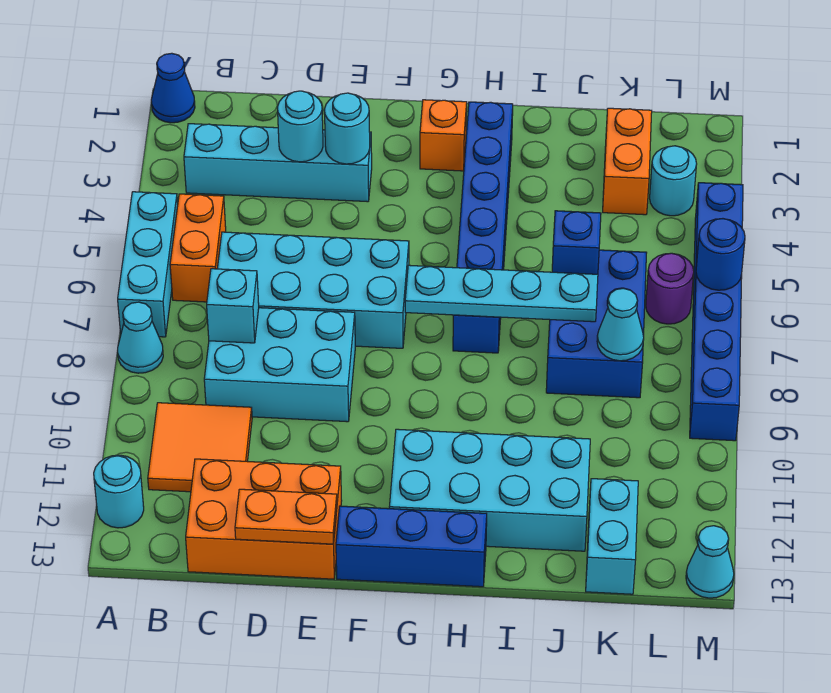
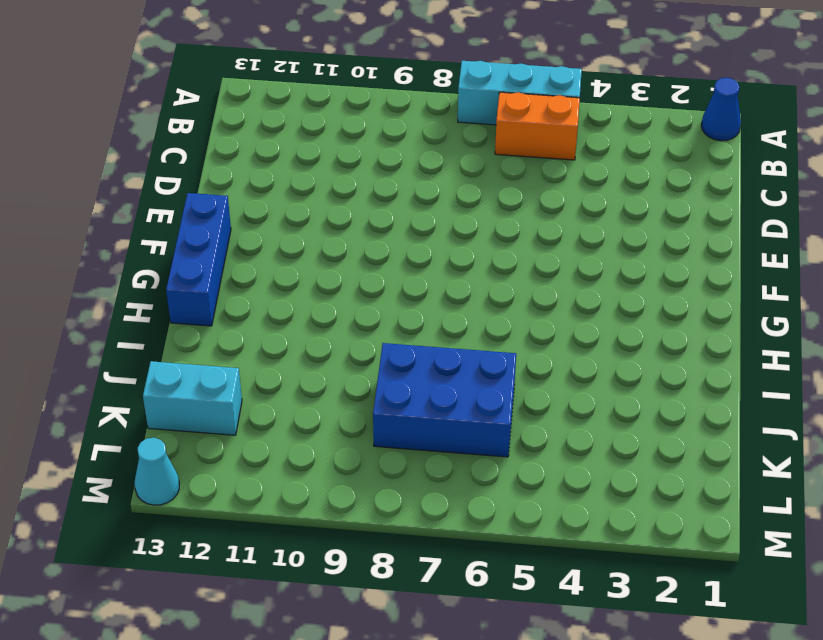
none -> cyan 1x1 cone [118,302,163,373]
none -> cyan 1x1 round brick [94,455,144,528]
none -> cyan 1x4 brick [184,124,372,202]

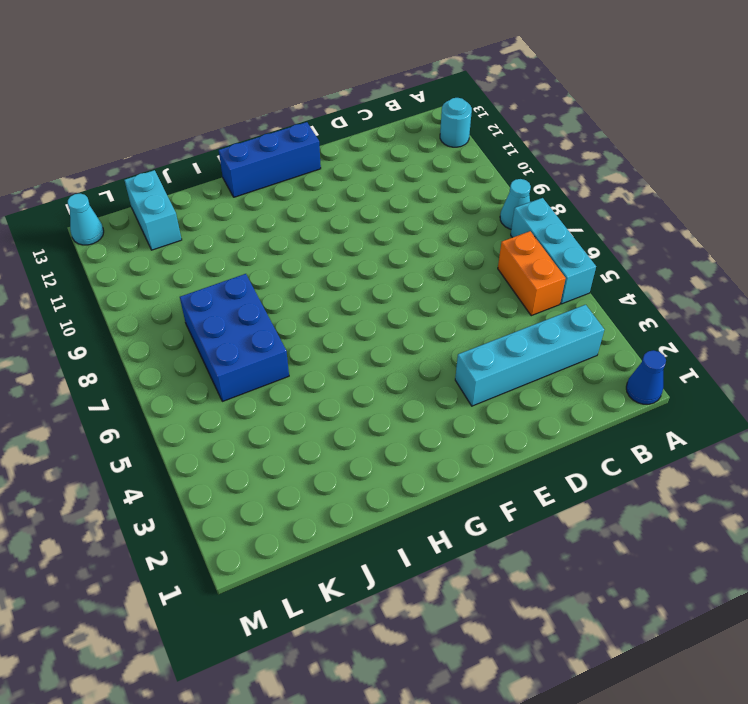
none -> orange 2x2 tile [148,403,252,492]
none -> cyan 2x4 brick [217,232,409,348]
none -> cyan 2x3 brick [204,308,355,422]

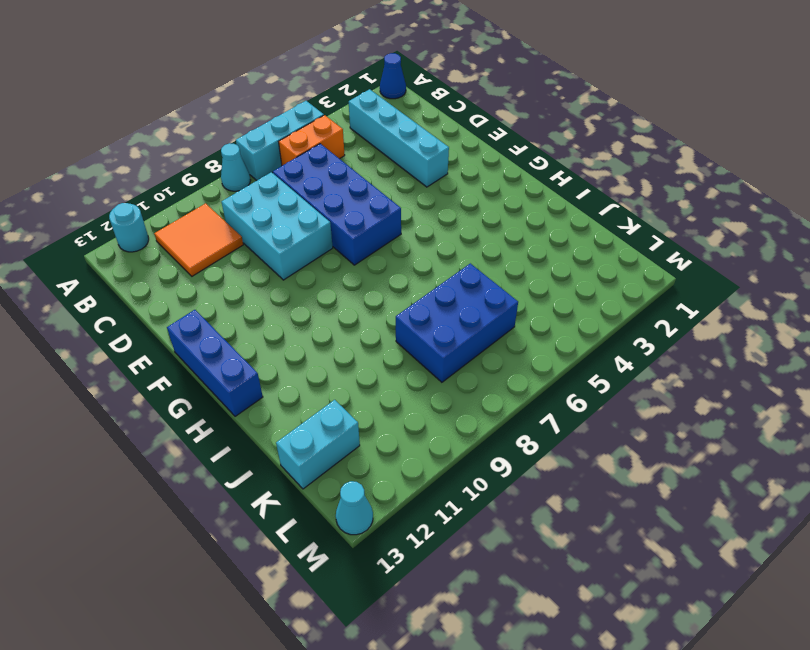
blue 2x4 brick [273,144,401,265] -> cyan 2x4 brick [217,232,409,348]
none -> orange 2x3 brick [186,459,342,579]
none -> orange 1x1 brick [420,100,467,171]
none -> cyan 2x4 brick [389,429,590,551]

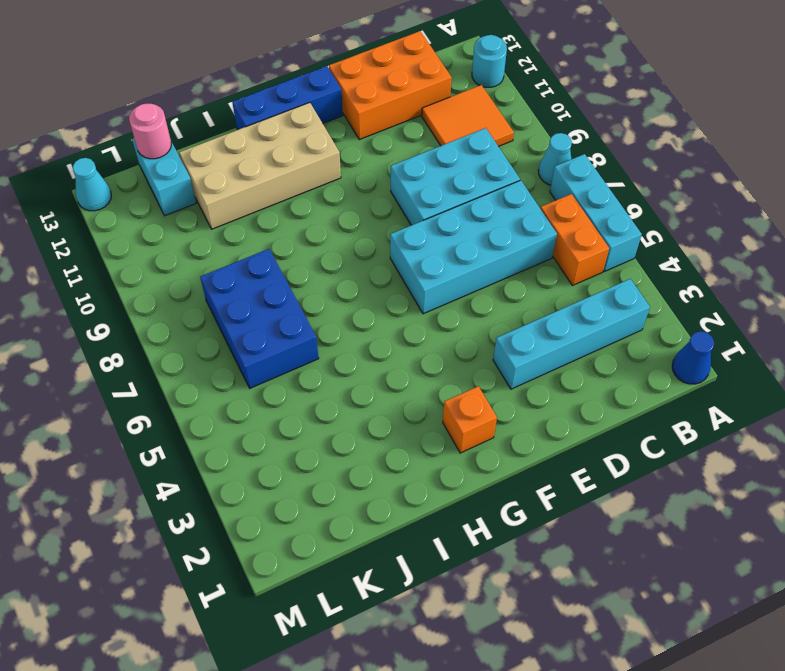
tan 2x4 brick [179,103,341,229] -> cyan 2x4 brick [389,429,590,551]
pink 1x1 round brick [129,104,171,159] -> none
none -> blue 1x6 brick [453,102,513,353]
none -> orange 1x2 brick [603,108,652,215]
none -> cyan 1x1 round brick [650,146,697,216]

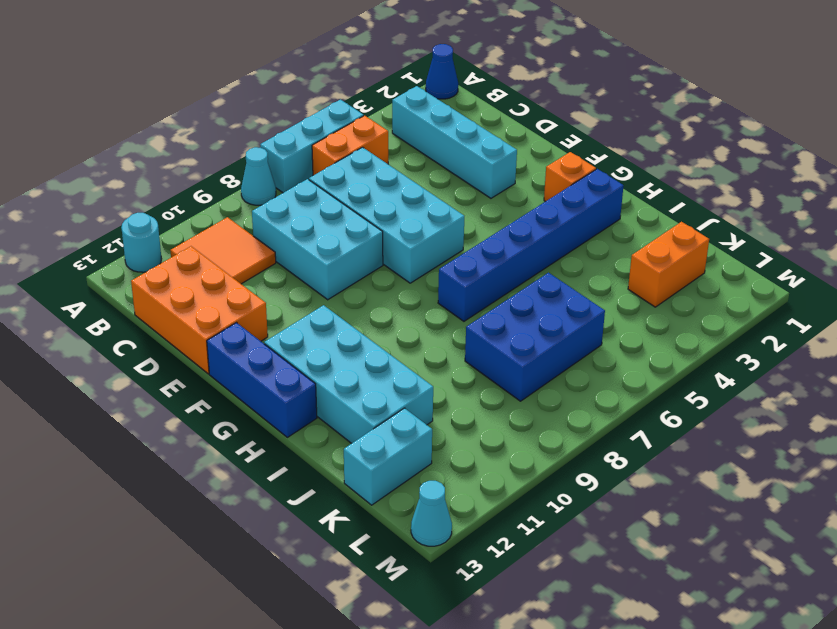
none -> cyan 1x1 round brick [650,146,697,216]
none -> purple 1x1 round brick [646,253,694,324]
none -> blue 1x6 brick [690,183,743,441]

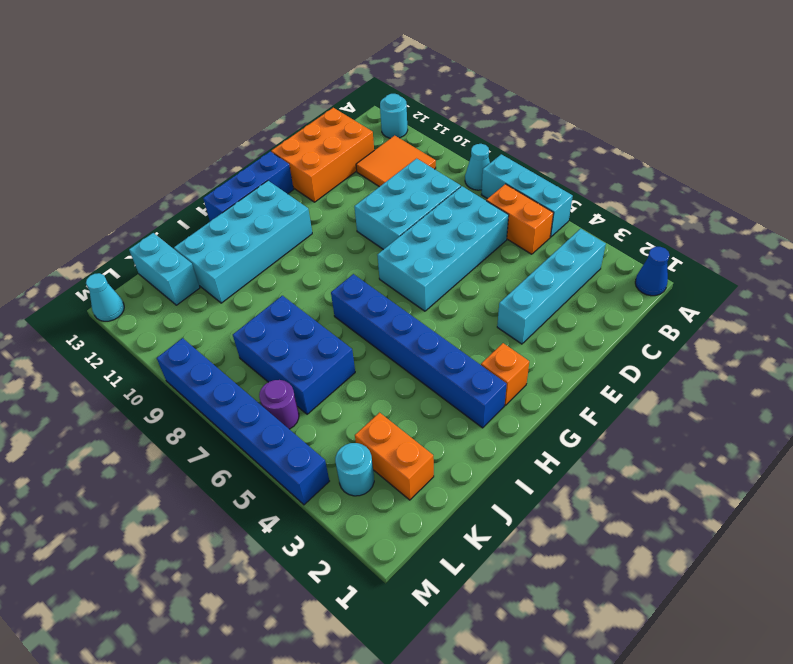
none -> cyan 1x1 brick [207,269,259,343]
none -> cyan 1x1 round brick [277,91,323,162]
none -> orange 1x2 plate [235,489,337,544]

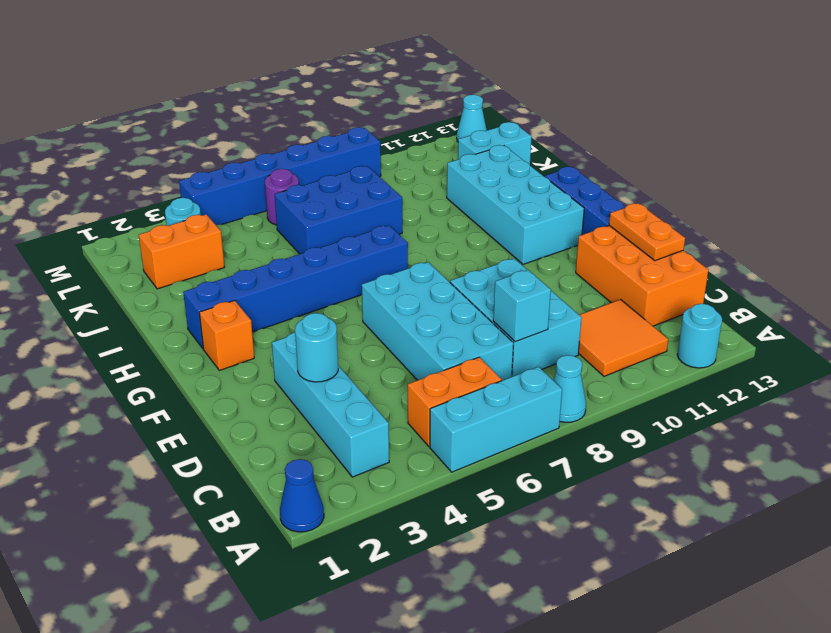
none -> cyan 1x1 round brick [324,93,370,164]
none -> cyan 1x4 plate [405,265,598,322]
none -> blue 1x1 brick [552,211,601,274]

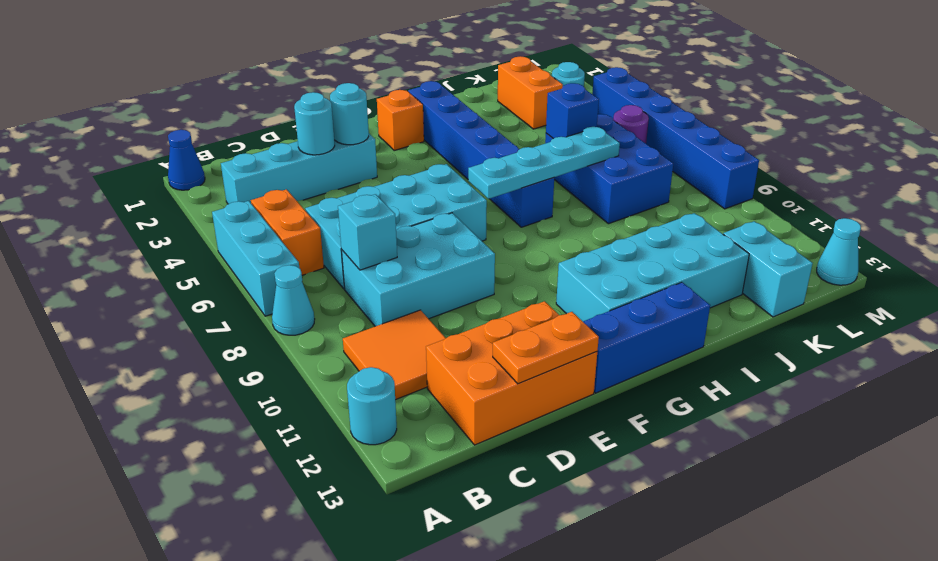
none -> cyan 1x1 cone [597,288,644,361]
none -> blue 1x1 round brick [696,219,745,290]

